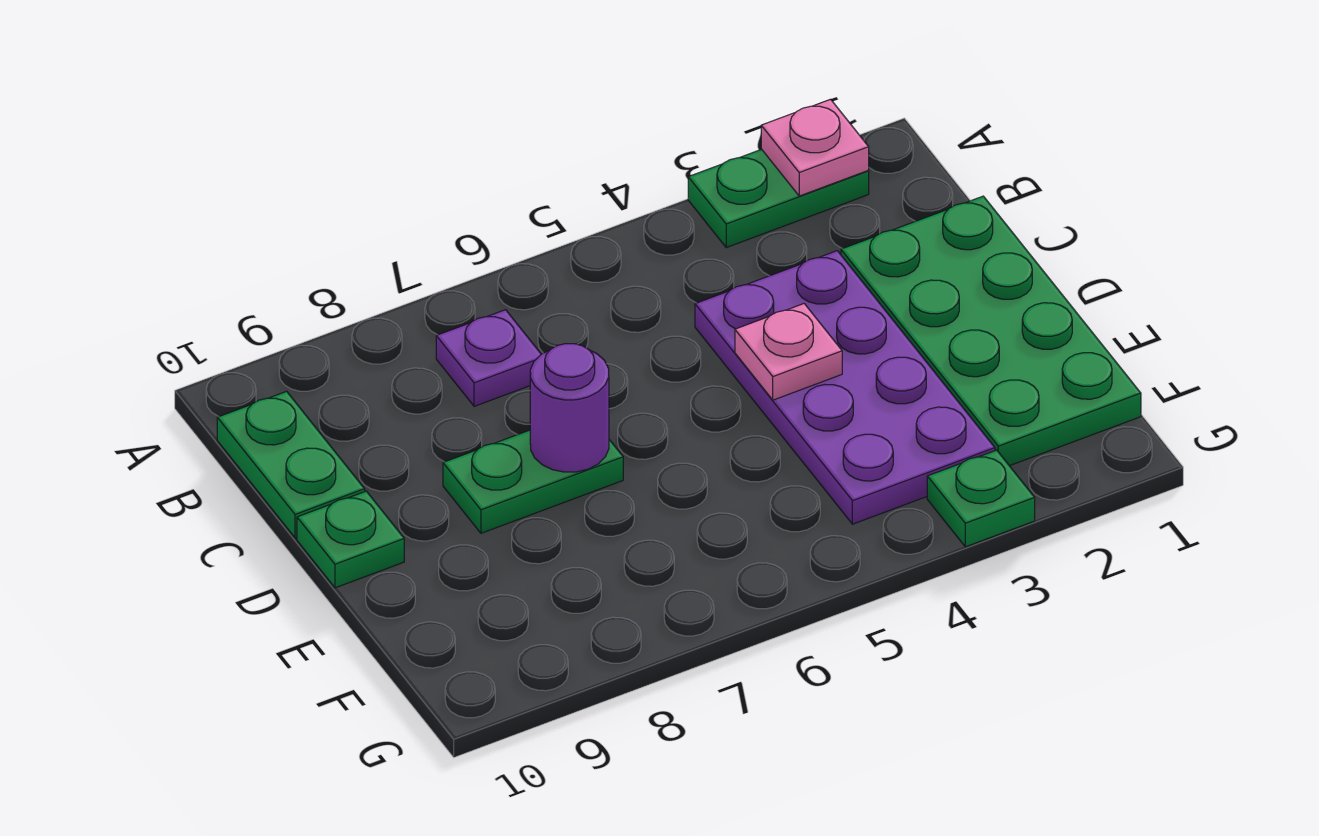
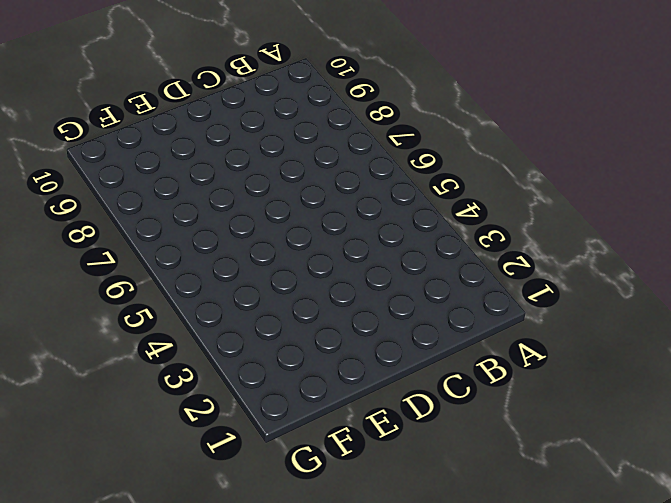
none -> green 1x2 plate [688,149,869,248]
none -> purple 1x1 plate [436,310,541,406]

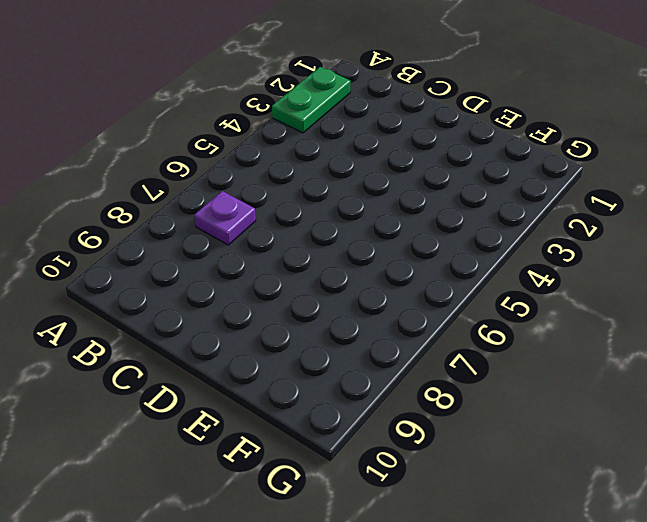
none -> green 1x2 plate [217,391,365,538]
none -> green 2x4 plate [841,196,1141,466]

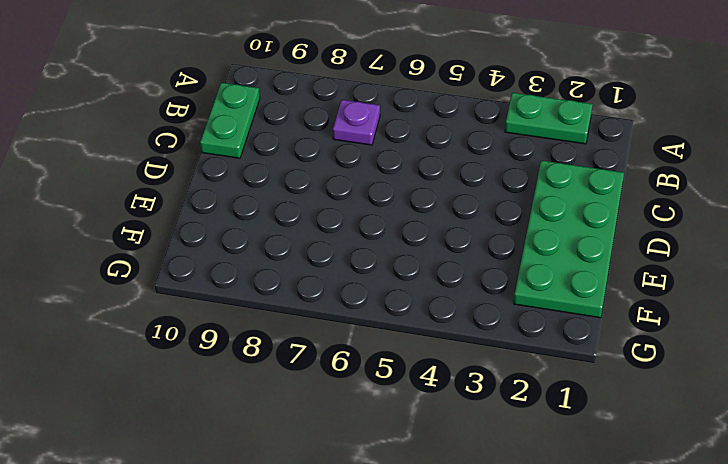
none -> purple 2x4 plate [695,251,995,524]
none -> green 1x2 plate [443,430,623,533]

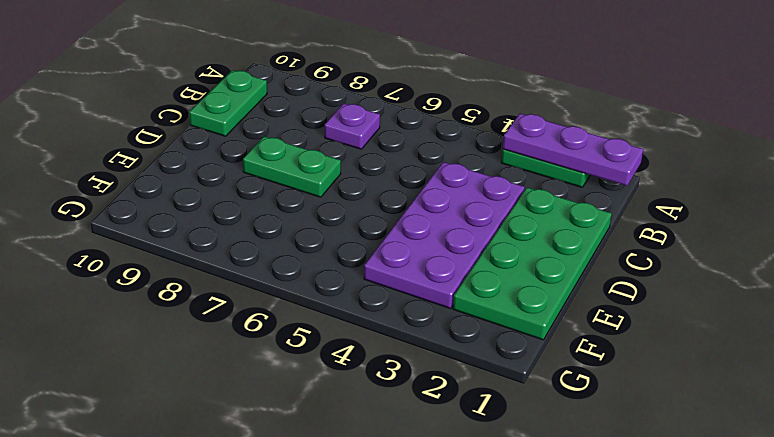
purple 1x3 plate [503,114,643,186] -> pink 1x1 plate [761,99,869,196]
none -> green 1x1 plate [297,491,404,588]
none -> green 1x1 plate [927,450,1035,547]

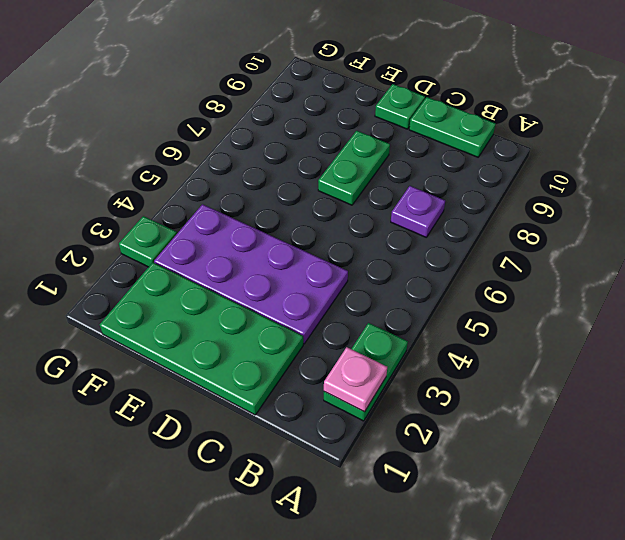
none -> pink 1x1 plate [735,304,842,400]
none -> purple 1x1 round brick [530,344,609,472]

